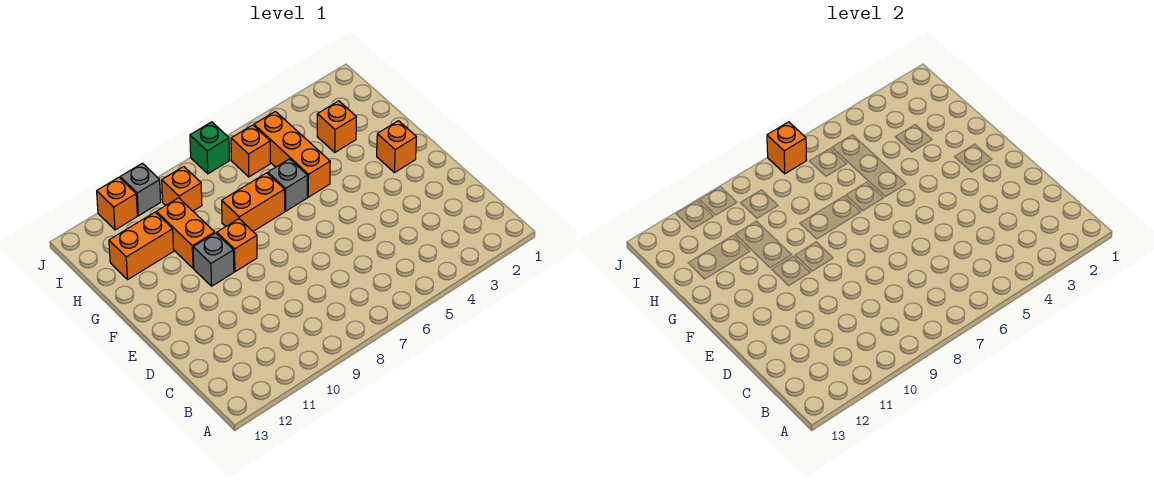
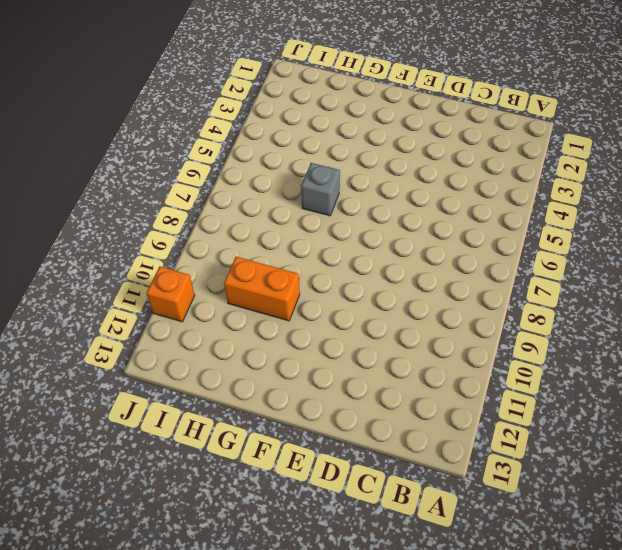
none -> orange 1x1 brick [377,121,416,173]
none -> orange 1x1 brick [217,219,257,272]
none -> grey 1x1 brick [193,233,234,286]

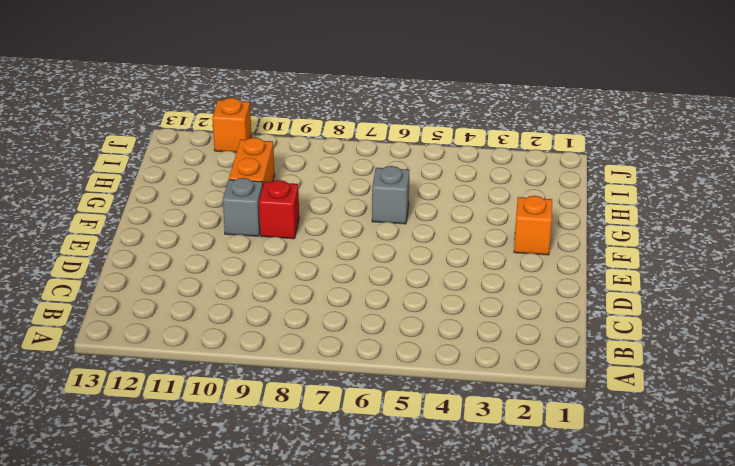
red 1x1 brick [259,180,299,239] -> orange 1x1 brick [217,219,257,272]
none -> orange 1x3 brick [254,111,330,197]
none -> orange 1x2 brick [222,173,285,231]
none -> orange 1x1 brick [317,101,356,152]

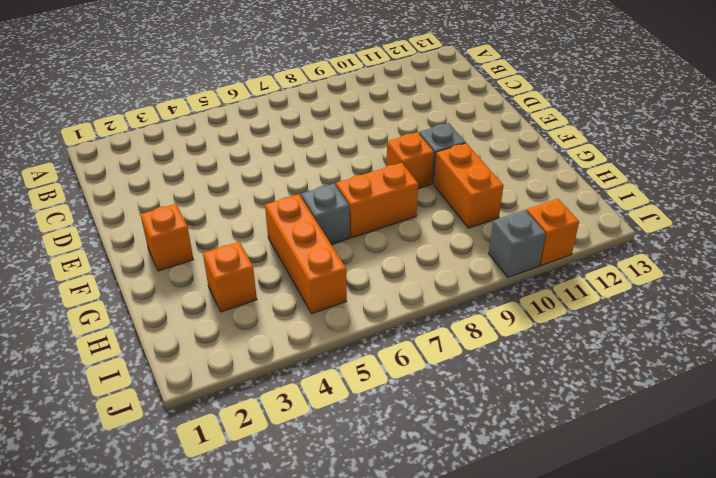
none -> orange 1x2 brick [109,212,174,279]
none -> orange 1x1 brick [231,125,270,177]
none -> orange 1x1 brick [162,167,202,211]

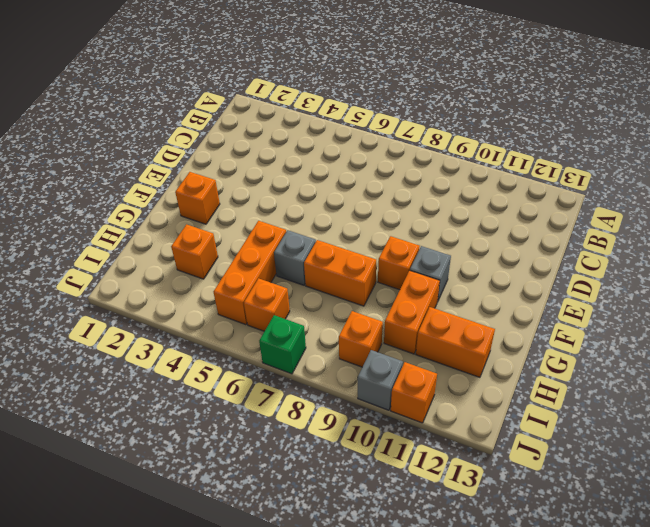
none -> orange 1x1 brick [767,122,807,174]

